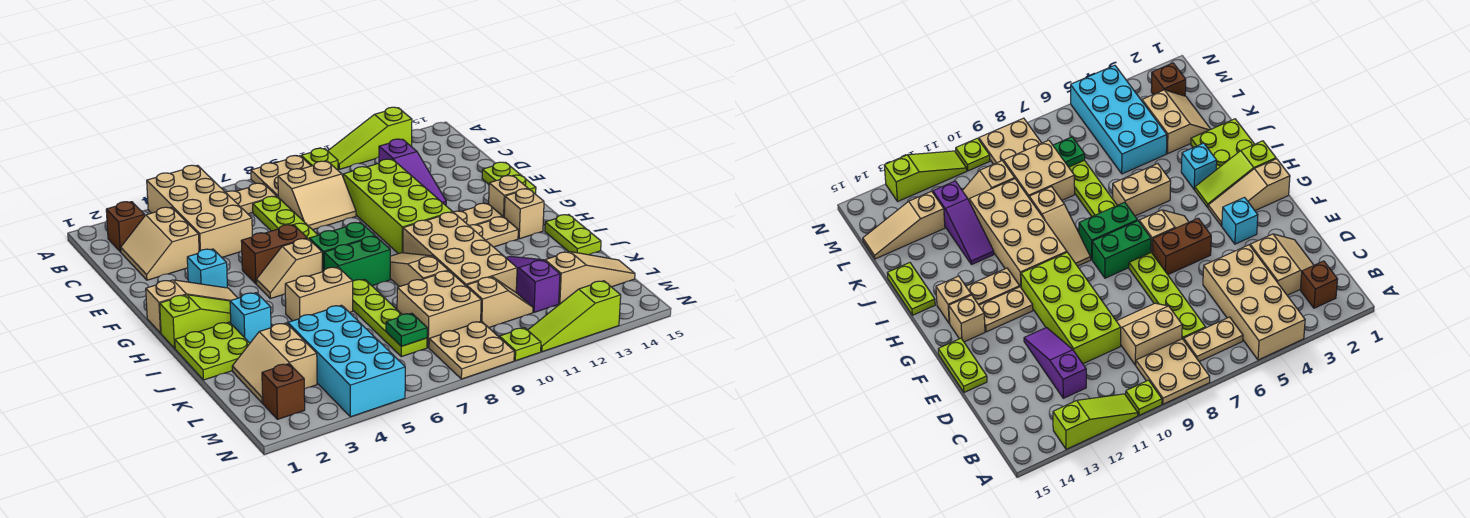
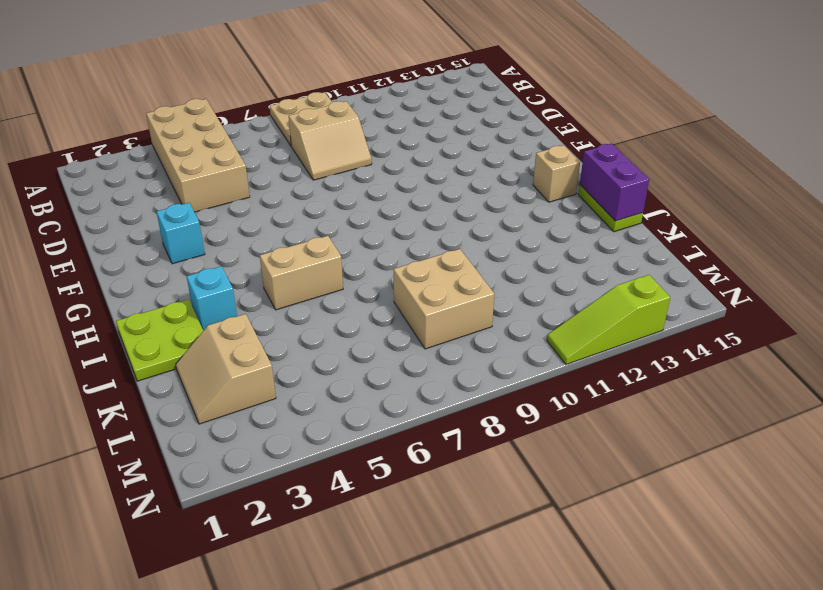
purple 1x2 brick [580,144,649,221] -> none
none -> lime 1x1 plate [301,148,338,170]
none -> lime 1x3 slope [328,107,412,169]
none -> brown 1x1 brick [106,202,144,252]
none -> tan 1x2 plate [226,183,276,214]

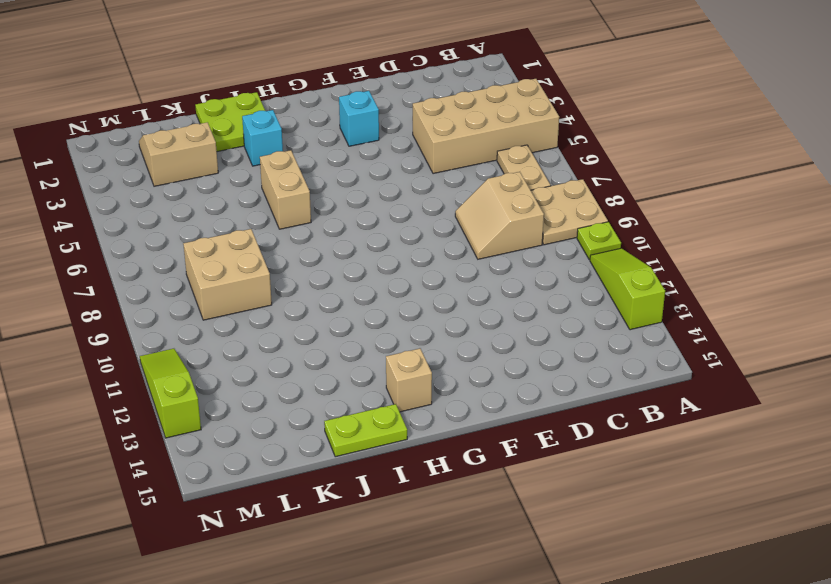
none -> brown 1x1 brick [106,202,144,252]
none -> tan 2x2 slope [121,207,199,280]
none -> lime 1x4 plate [253,196,318,239]
none -> purple 1x3 slope [379,139,446,205]

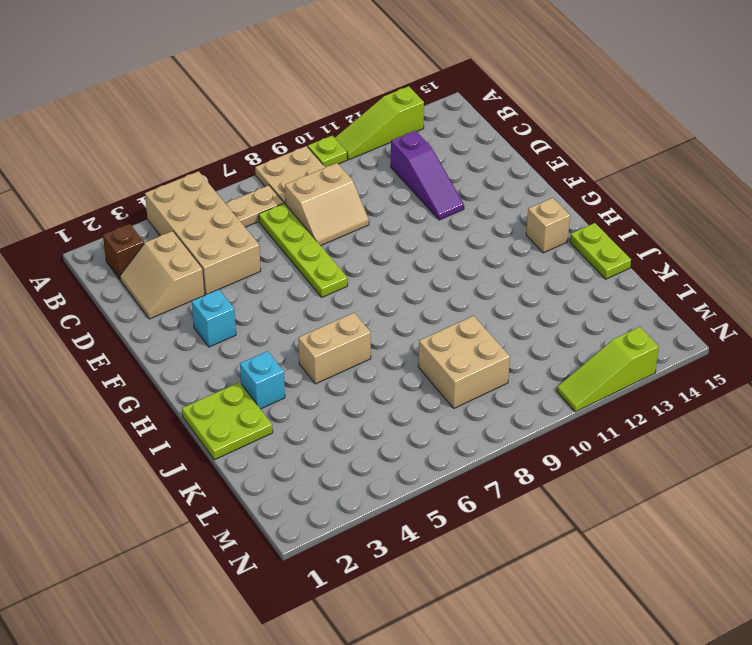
none -> lime 2x4 brick [343,159,452,254]
none -> lime 1x2 plate [482,162,536,194]
none -> brown 1x2 brick [241,225,307,284]
none -> tan 1x3 slope [146,280,237,333]

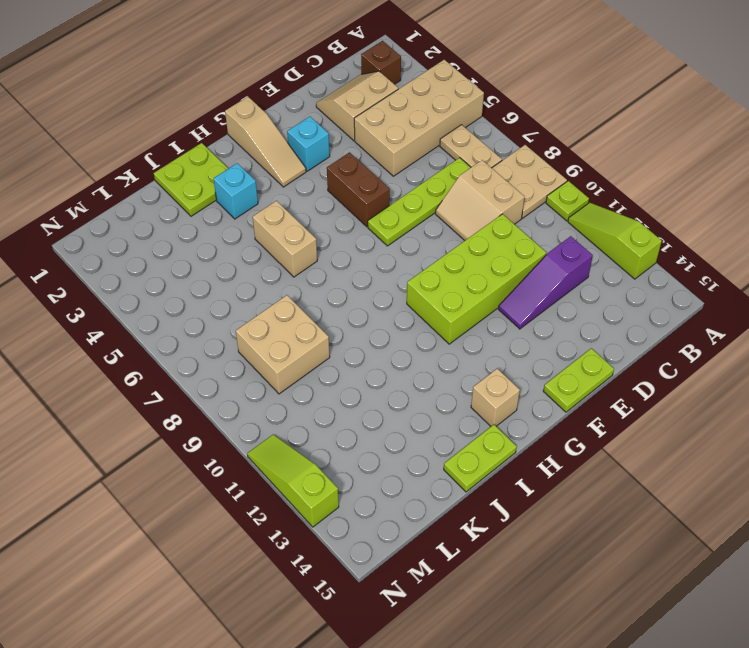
none -> tan 1x2 slope [256,238,322,299]
none -> green 1x2 brick [309,222,375,272]
none -> tan 1x2 plate [454,203,502,225]
none -> tan 1x1 brick [489,176,528,217]

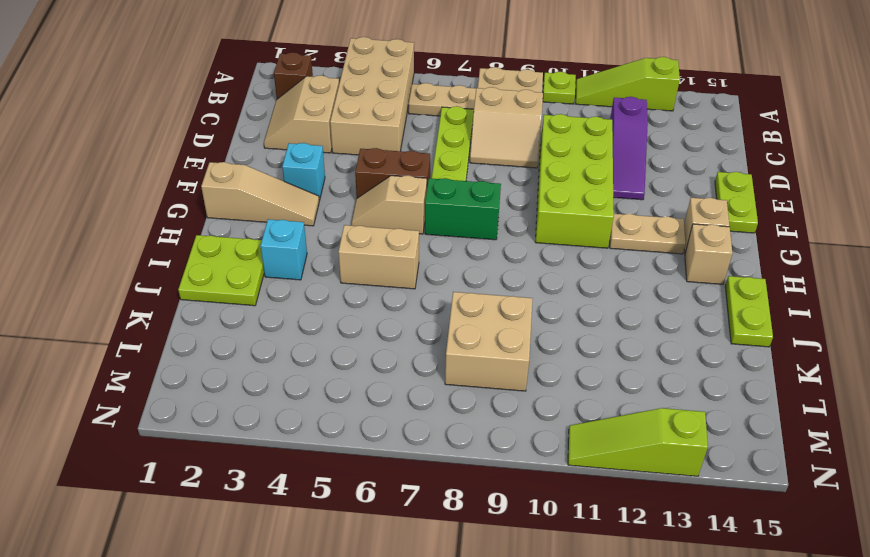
none -> lime 1x3 slope [160,295,231,348]
none -> green 1x2 brick [324,236,390,286]
none -> tan 1x3 slope [390,253,448,287]
none -> tan 2x4 brick [403,212,517,292]

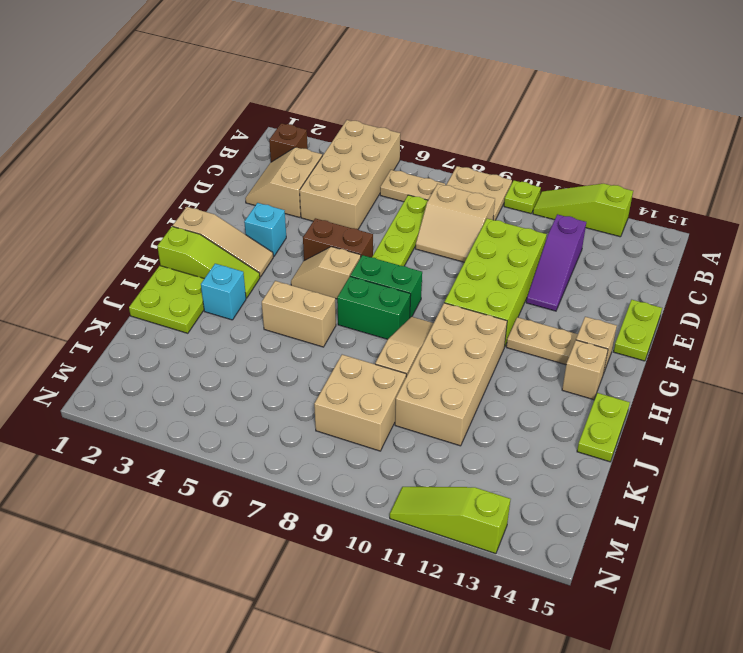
none -> tan 1x2 plate [469,217,518,247]
none -> lime 1x4 plate [353,279,427,357]
none -> purple 1x3 slope [506,256,560,312]
none -> tan 2x2 slope [232,323,317,403]

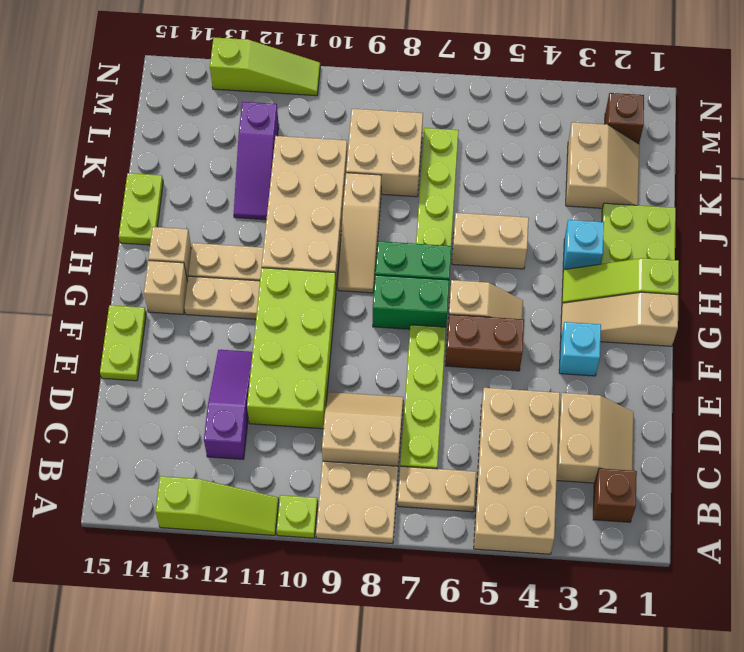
none -> cyan 2x4 brick [288,305,405,417]
none -> tan 1x2 slope [467,277,533,328]
none -> tan 1x3 slope [545,252,635,304]
none -> tan 2x2 plate [429,321,514,379]

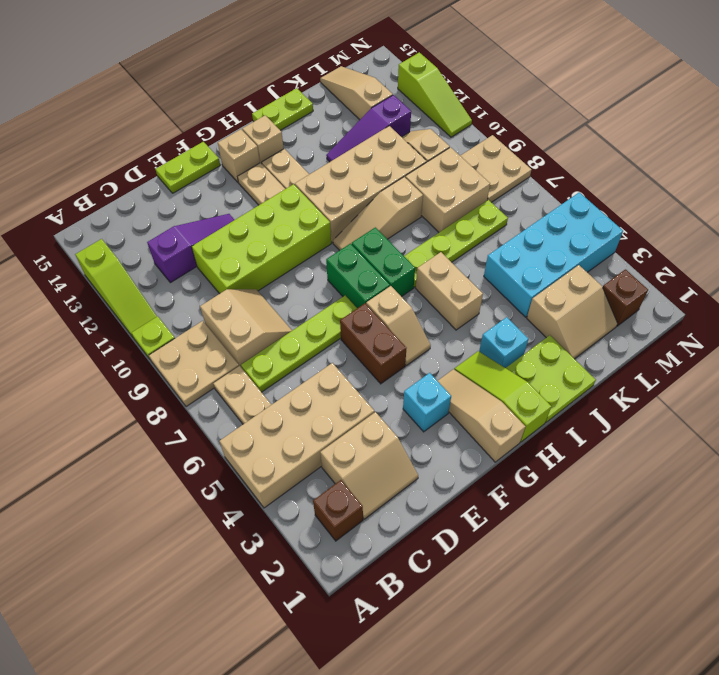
none -> lime 1x1 plate [499,328,541,361]
none -> green 1x1 plate [386,313,427,346]

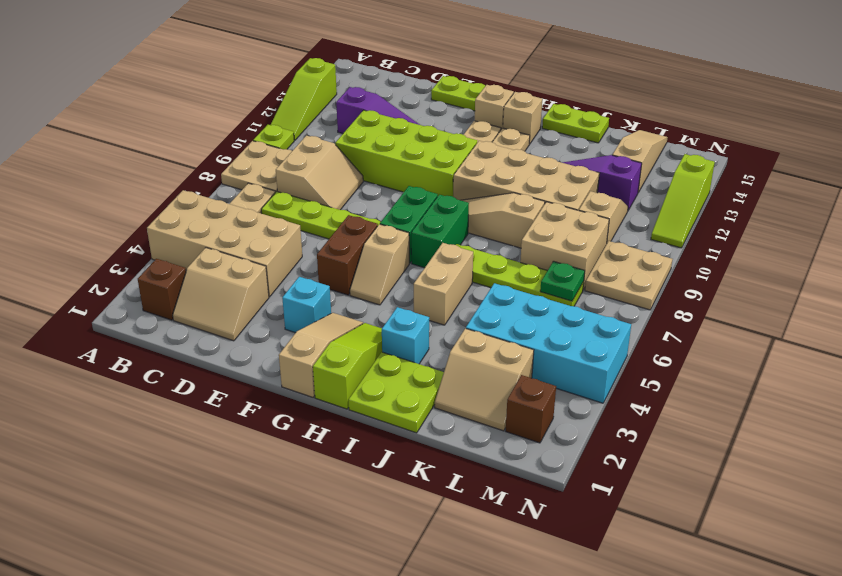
none -> lime 1x1 plate [499,328,541,361]

